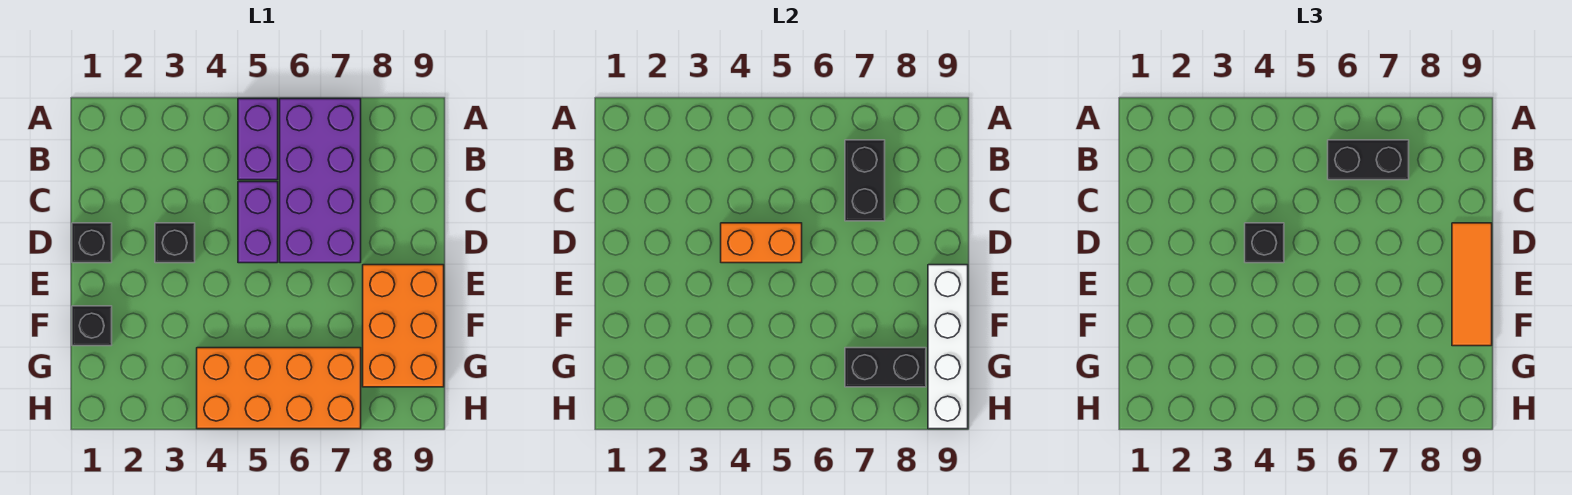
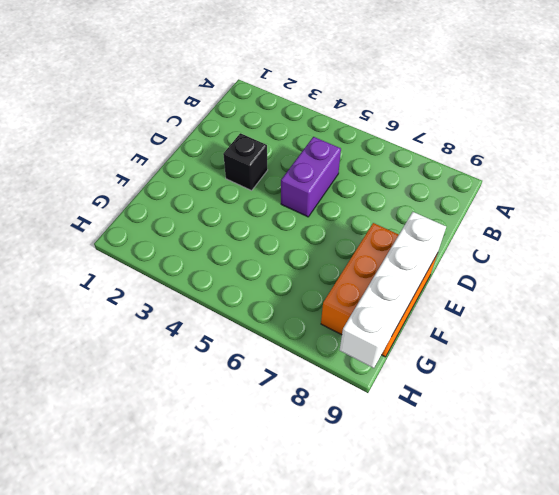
none -> purple 1x2 brick [238,99,278,180]
none -> purple 2x4 brick [280,99,361,263]
none -> black 1x1 brick [72,223,112,263]

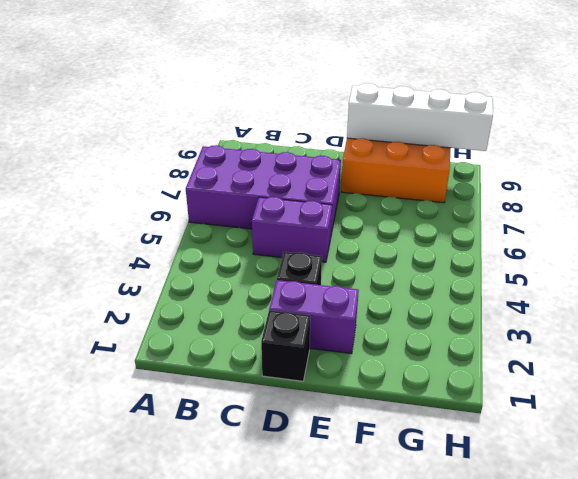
purple 1x2 brick [269,280,359,354] -> purple 1x2 brick moved to [238,99,278,180]
none -> black 1x1 brick [72,306,112,346]
none -> orange 2x4 brick [197,348,361,429]
none -> black 1x2 brick [845,140,885,221]

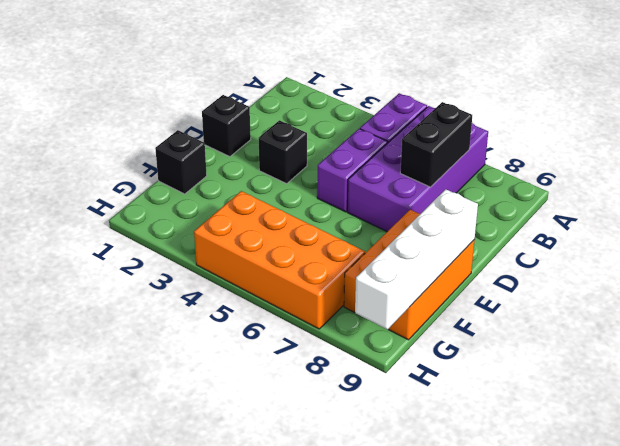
none -> orange 1x2 brick [721,223,802,263]
none -> black 1x2 brick [845,348,926,387]
none -> black 1x2 brick [1328,140,1409,180]

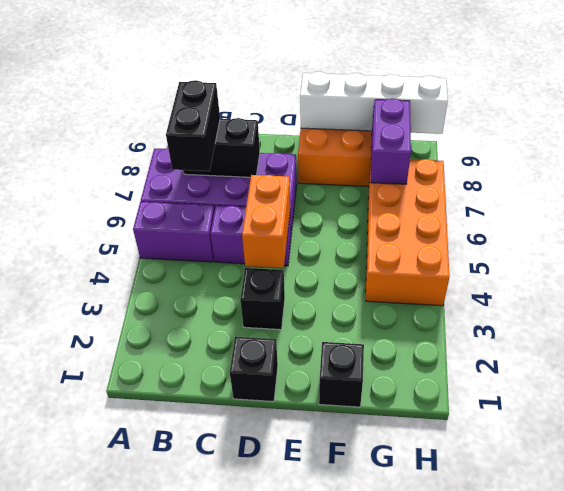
purple 1x2 brick [371,98,411,184] -> black 1x2 brick [845,348,926,387]
none -> black 1x1 brick [1245,223,1284,263]
none -> orange 1x3 tile [1452,223,1492,346]

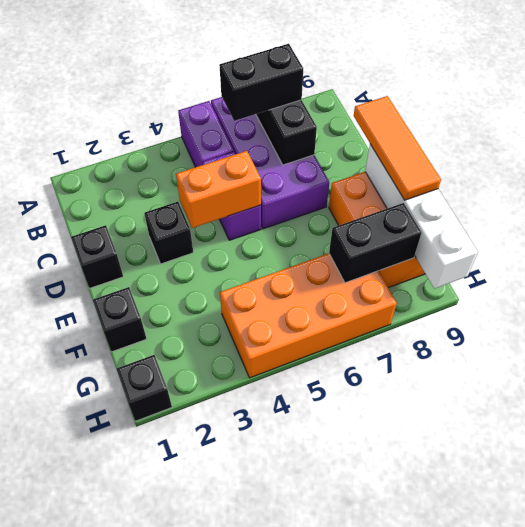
black 1x1 brick [117,355,172,421] -> black 1x1 brick moved to [1245,223,1284,263]

